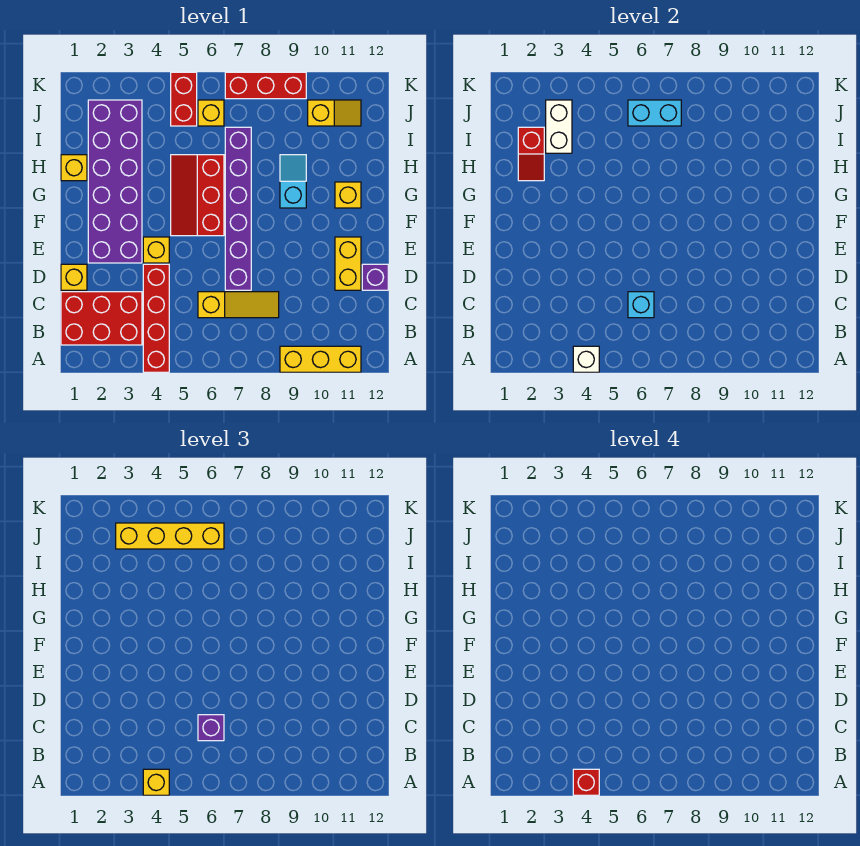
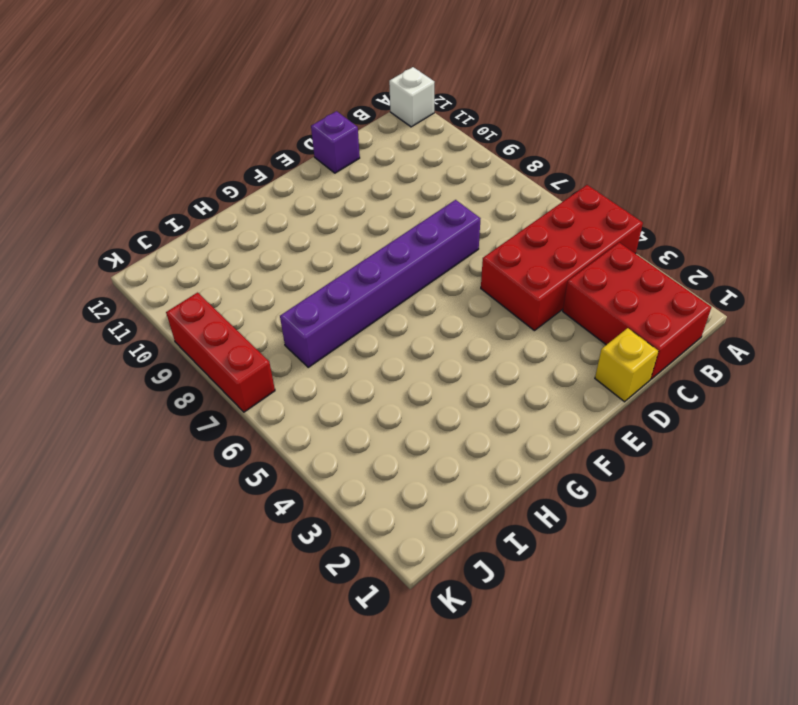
red 2x4 brick [481,185,643,331] -> red 1x4 brick [143,264,169,372]
white 1x1 brick [389,67,434,127] -> white 1x1 brick moved to [573,346,599,372]
none -> yellow 1x3 brick [280,346,361,372]
none -> yellow 1x3 slope [198,292,279,318]
none -> yellow 1x2 brick [335,237,361,290]

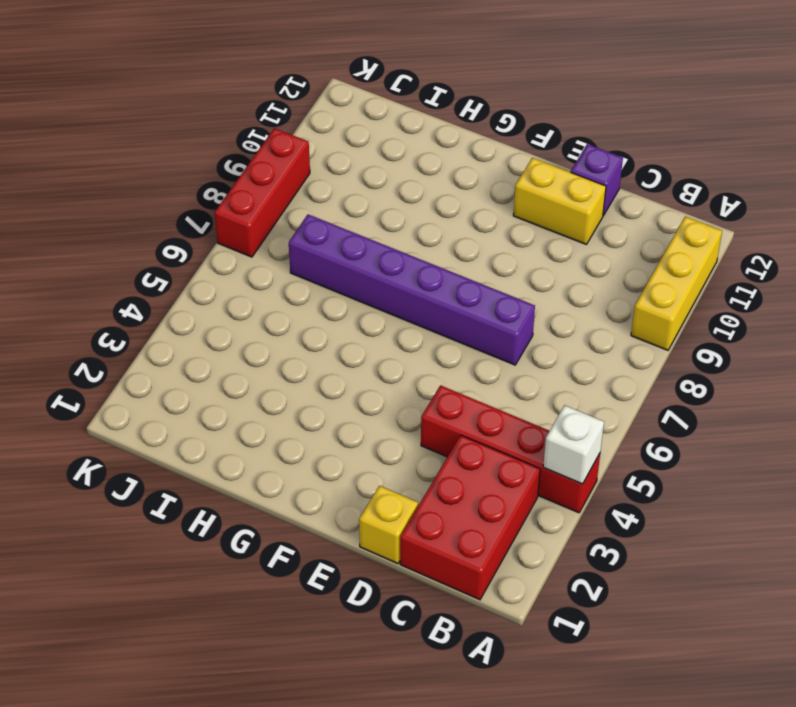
none -> yellow 1x3 slope [198,292,279,318]
none -> purple 2x6 brick [88,100,142,263]
none -> yellow 1x1 brick [143,237,169,263]

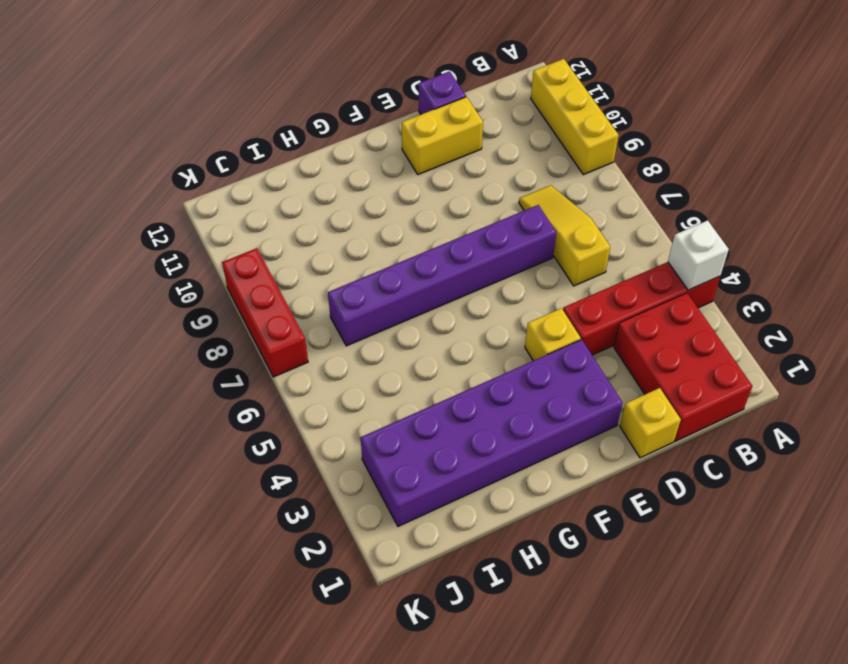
none -> red 2x3 slope [171,155,224,236]
none -> cyan 1x2 slope [280,155,306,208]
none -> yellow 1x1 brick [335,182,361,208]

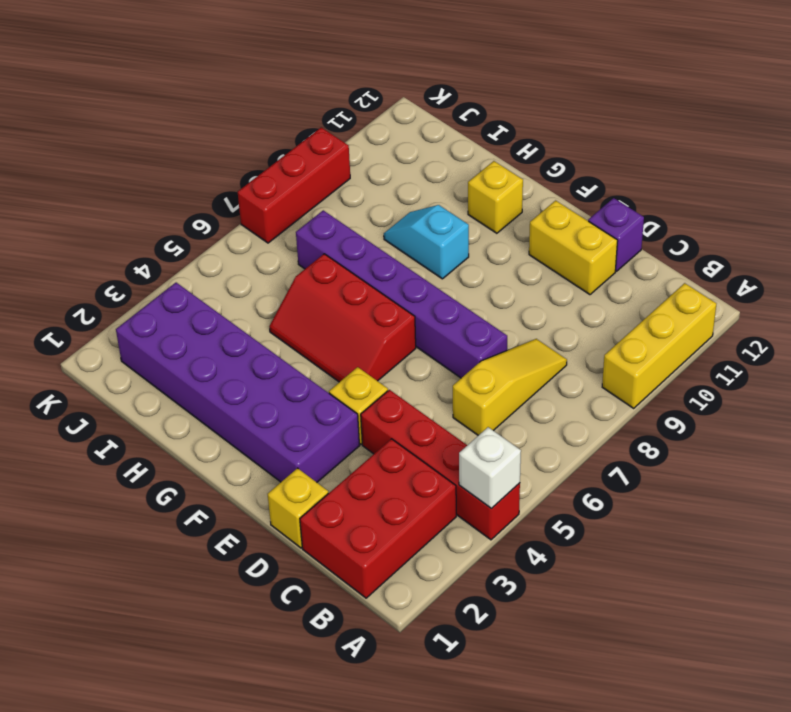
none -> yellow 1x1 brick [61,155,87,181]
none -> red 1x2 brick [171,72,197,126]
none -> yellow 1x1 brick [198,100,224,126]

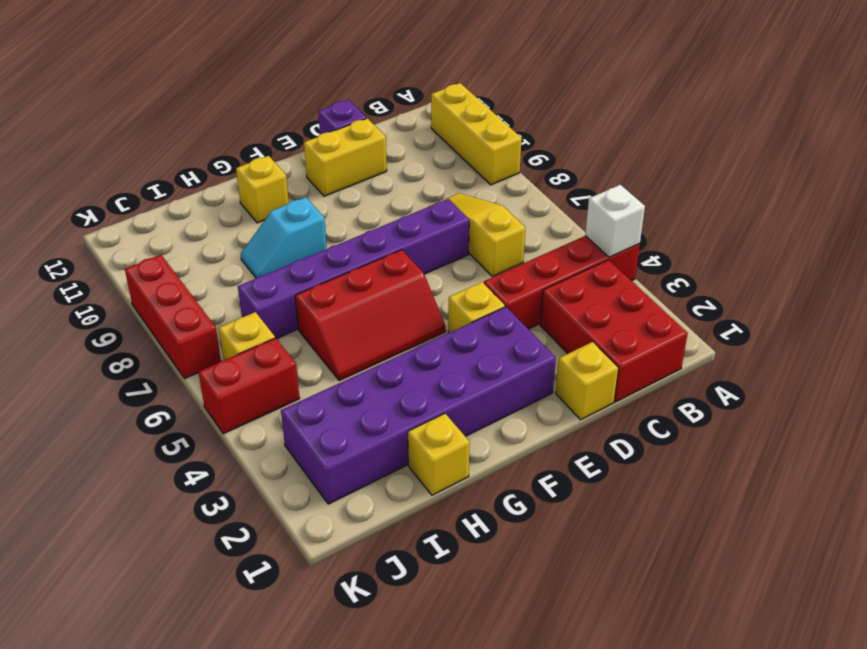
none -> yellow 1x2 slope [308,100,361,126]
none -> cyan 1x1 brick [628,292,654,318]
none -> red 1x2 slope [518,127,544,181]

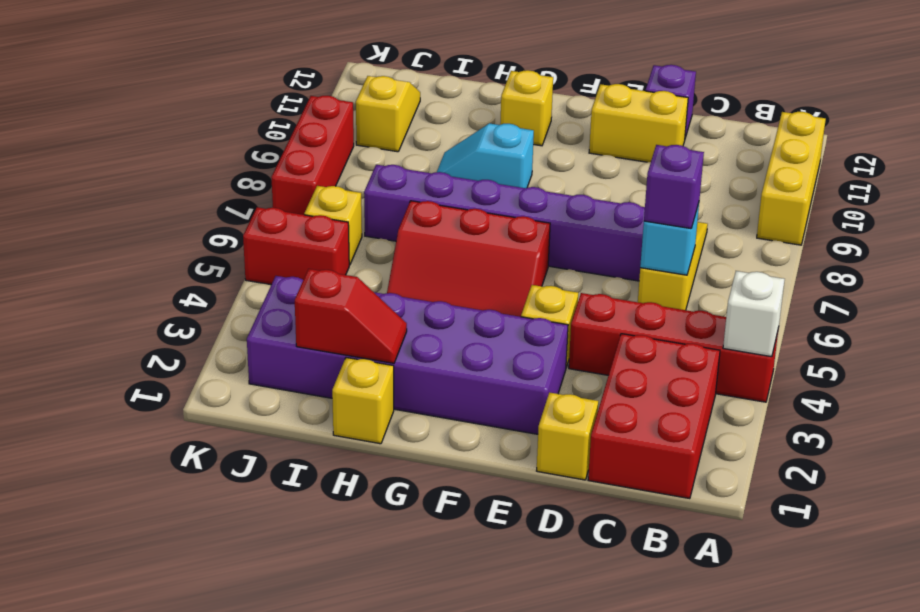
none -> white 1x2 brick [546,100,572,153]
none -> cyan 1x2 brick [628,100,681,126]
none -> yellow 1x1 brick [143,769,169,795]

